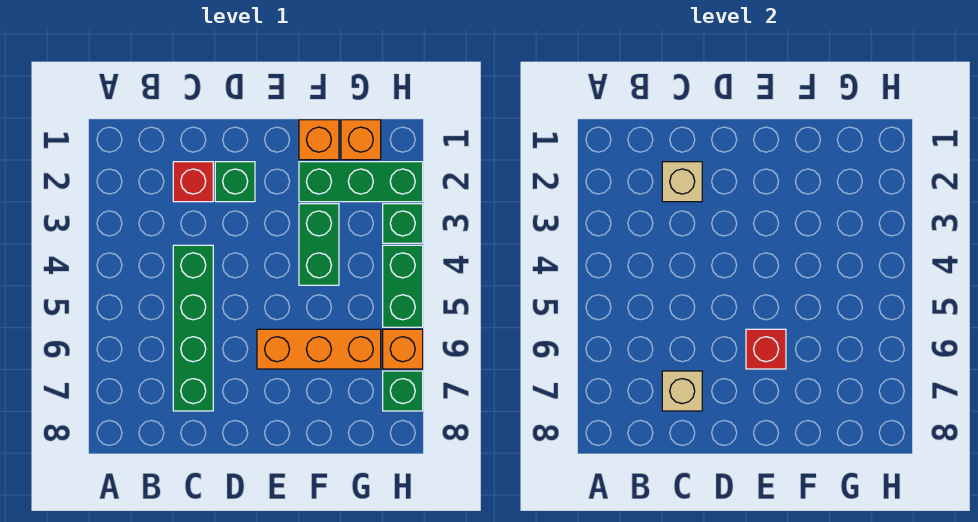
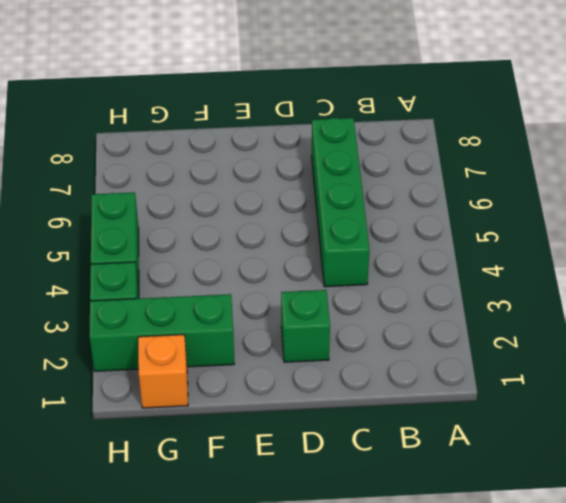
none -> red 1x1 brick [173,162,213,202]
none -> orange 1x3 brick [257,329,381,369]
none -> orange 1x1 brick [299,120,339,160]

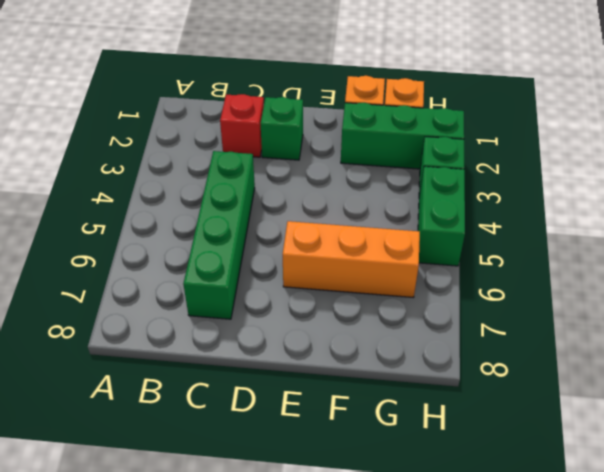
none -> green 1x2 brick [299,204,339,285]
none -> orange 1x1 brick [383,329,423,369]
none -> green 1x1 brick [383,371,423,411]

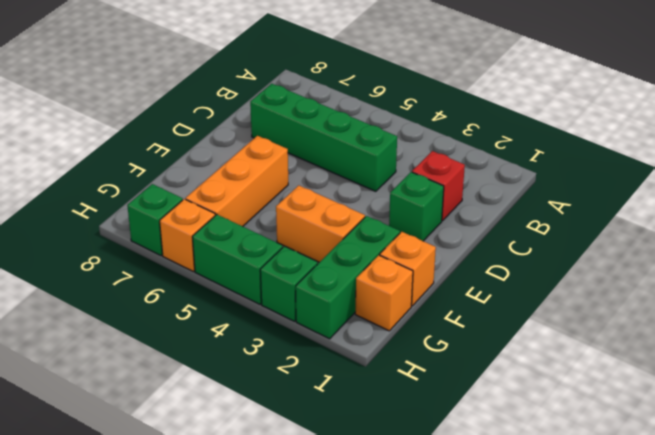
orange 1x2 brick [276,185,365,262] -> green 1x2 brick [299,204,339,285]
none -> tan 1x1 brick [662,162,702,202]
none -> tan 1x1 brick [662,371,702,411]
none -> red 1x1 brick [746,329,786,369]

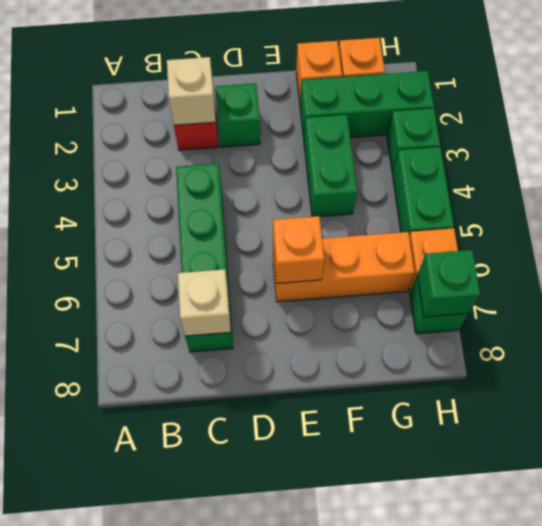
orange 1x1 brick [273,216,324,283] -> red 1x1 brick [746,329,786,369]
green 1x1 brick [417,250,480,317] -> none

